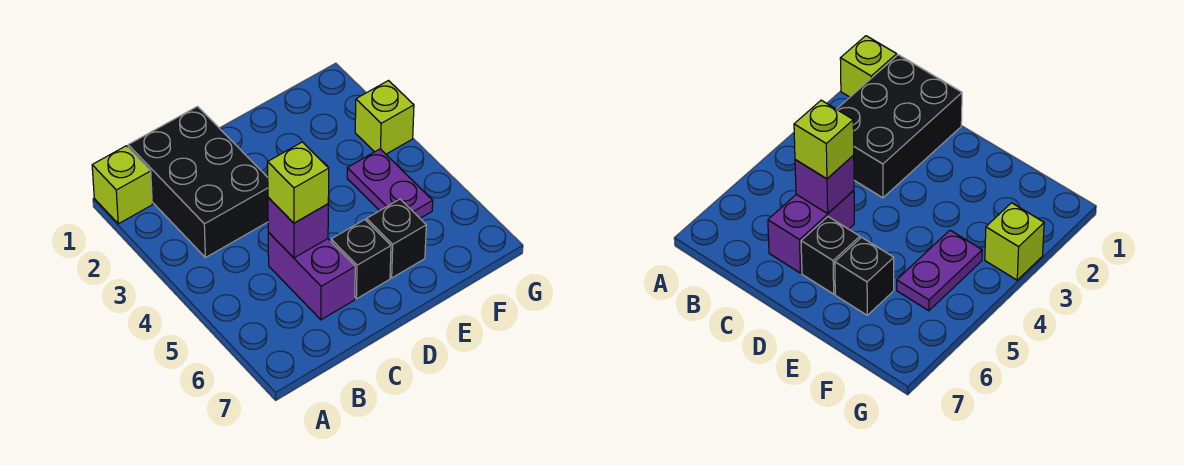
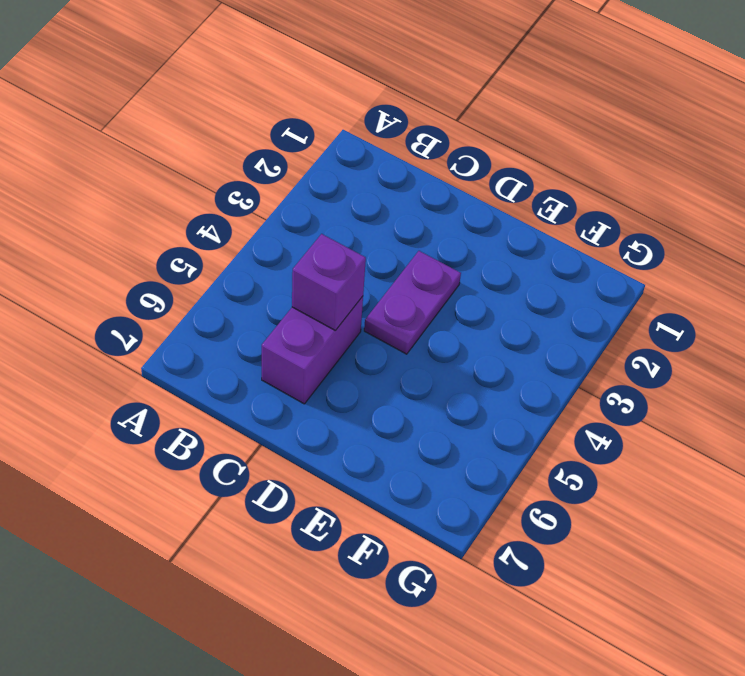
purple 1x2 plate [364,251,461,354] -> purple 1x2 plate moved to [347,149,433,218]
none -> lime 1x1 brick [92,146,152,224]
none -> black 2x3 brick [128,107,268,258]

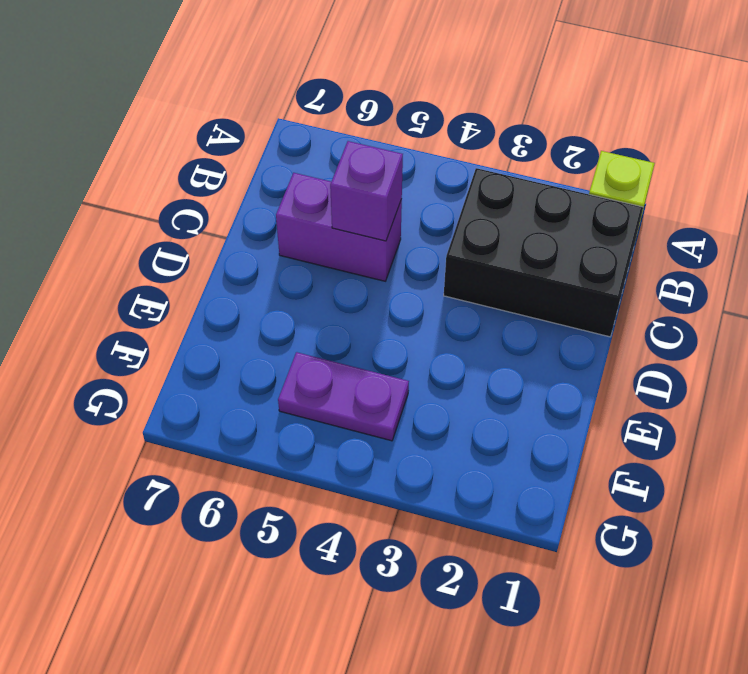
none -> black 1x1 brick [331,220,391,299]
none -> black 1x1 brick [367,199,426,278]

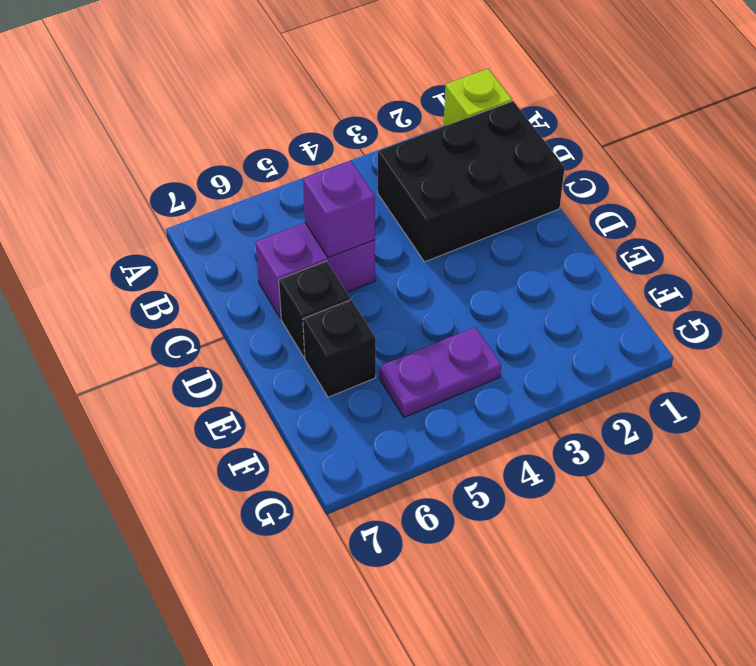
none -> lime 1x1 brick [355,81,414,154]
none -> lime 1x1 brick [268,142,329,223]

